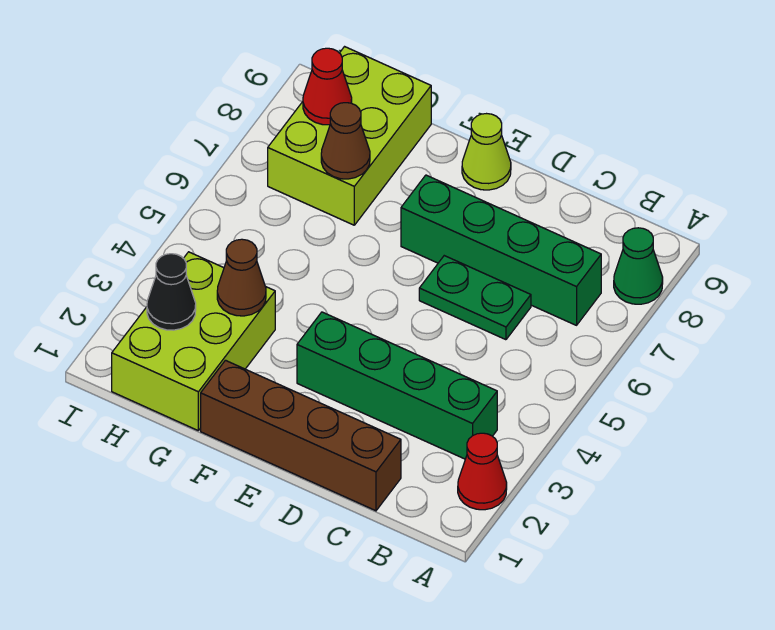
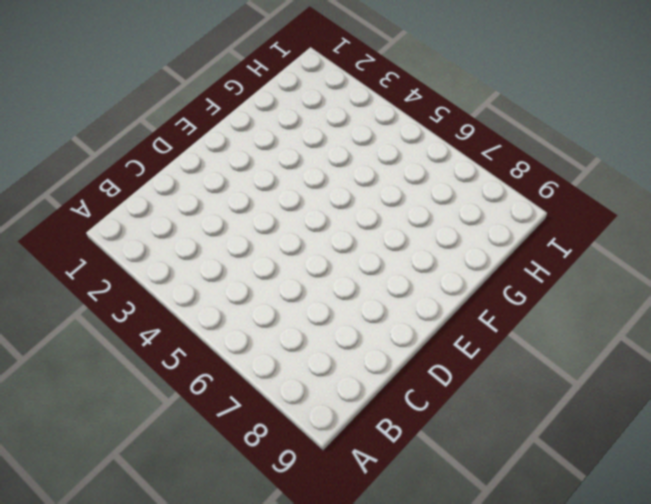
none -> red 1x1 cone [458,433,507,510]
none -> green 1x1 cone [614,228,663,304]
none -> green 1x4 brick [297,312,497,459]

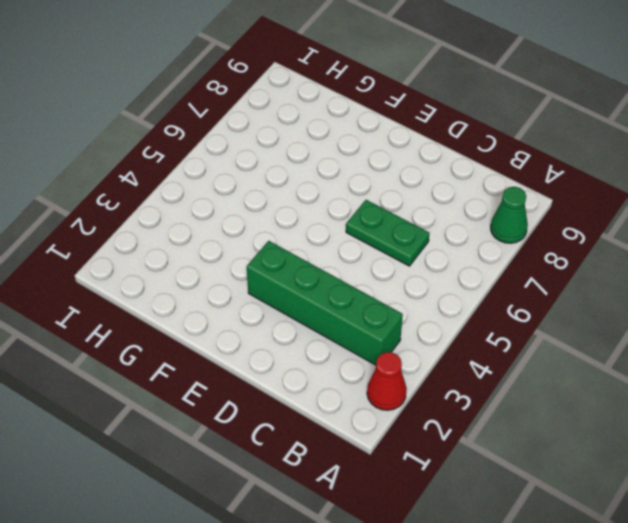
none -> green 1x4 brick [401,175,601,325]
none -> brown 1x4 brick [201,360,401,511]
none -> lime 1x1 cone [462,114,511,190]

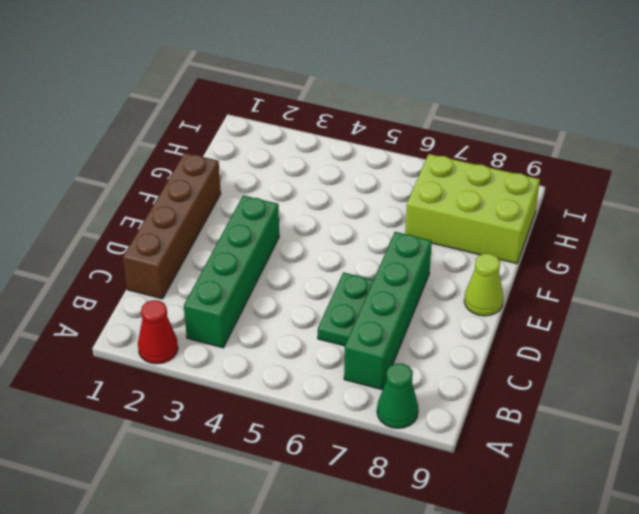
none -> lime 2x3 brick [112,252,275,430]
none -> brown 1x1 cone [217,239,266,316]
none -> brown 1x1 cone [321,103,370,179]

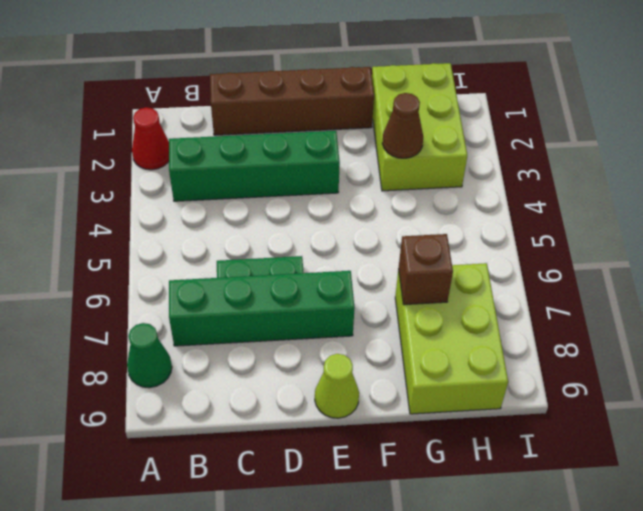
brown 1x1 brick [399,234,453,305] -> brown 1x1 cone [321,103,370,179]
none -> black 1x1 cone [147,254,196,330]
none -> red 1x1 cone [303,48,352,125]

